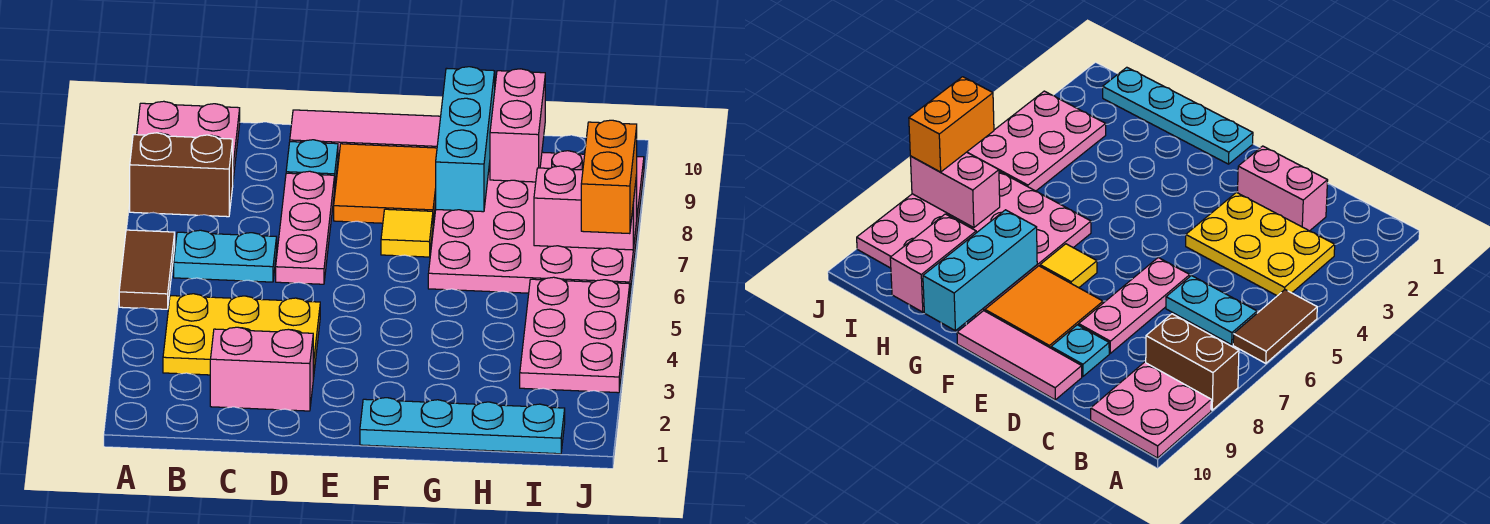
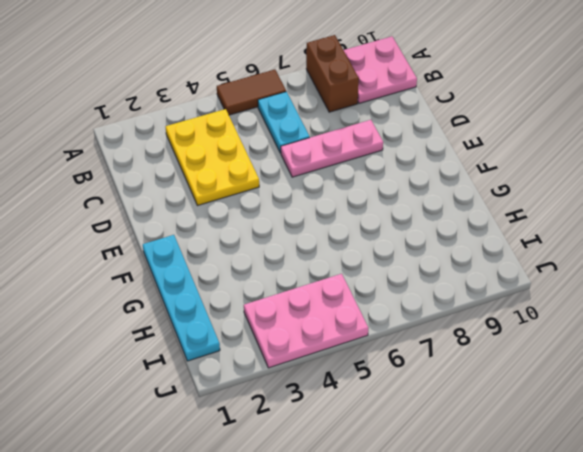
none -> pink 1x2 brick [210,327,313,411]
none -> cyan 1x1 plate [286,140,338,182]
none -> pink 1x3 tile [290,110,441,158]

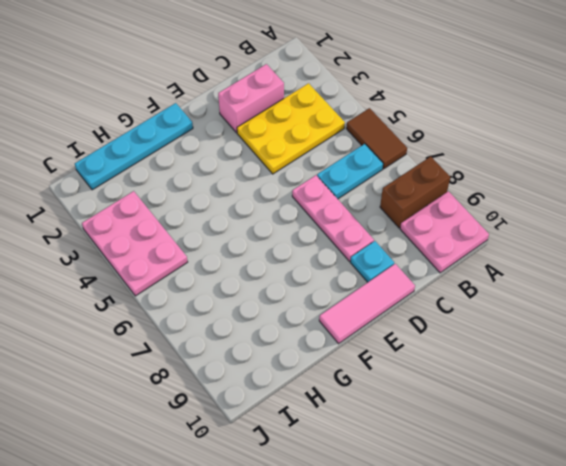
none -> orange 2x2 tile [334,144,437,223]
none -> yellow 1x1 tile [381,209,433,257]
none -> pink 4x4 plate [428,151,644,293]

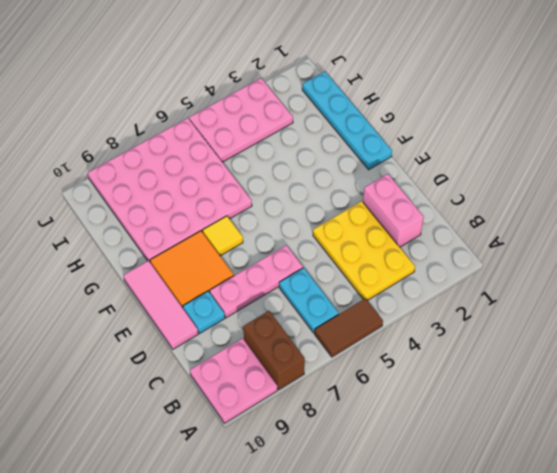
none -> cyan 1x3 brick [436,67,495,212]
none -> pink 1x2 brick [490,69,545,182]
none -> pink 1x2 brick [534,166,637,250]

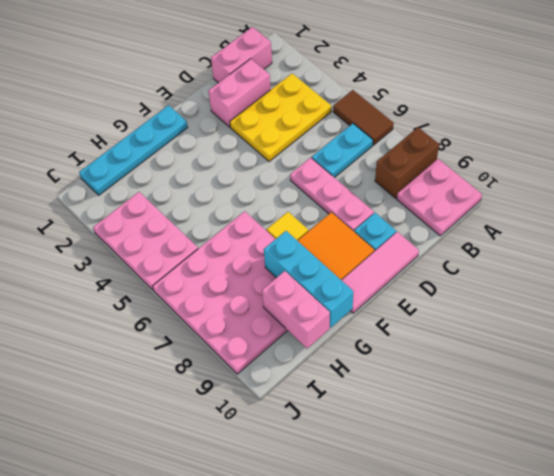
pink 1x2 brick [211,27,272,83] -> pink 1x2 brick moved to [534,166,637,250]
none -> orange 1x2 brick [581,120,637,234]

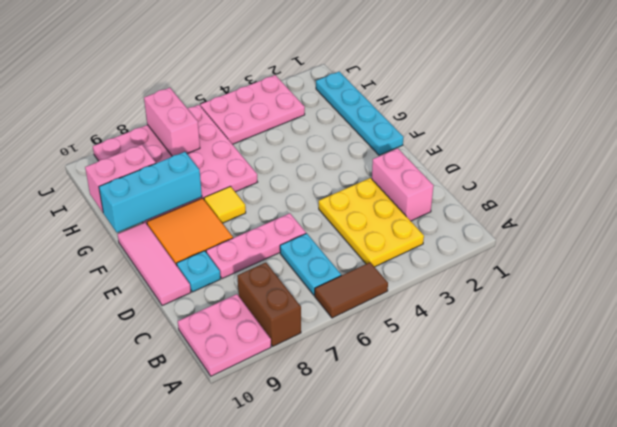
none -> orange 1x2 brick [581,120,637,234]

